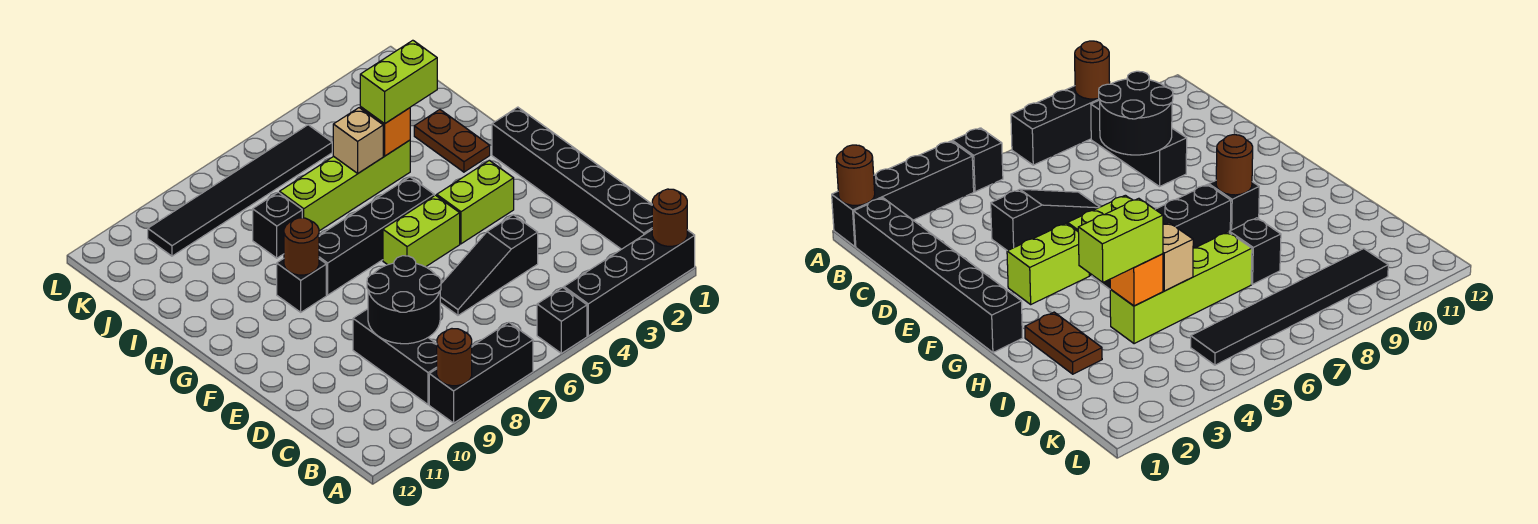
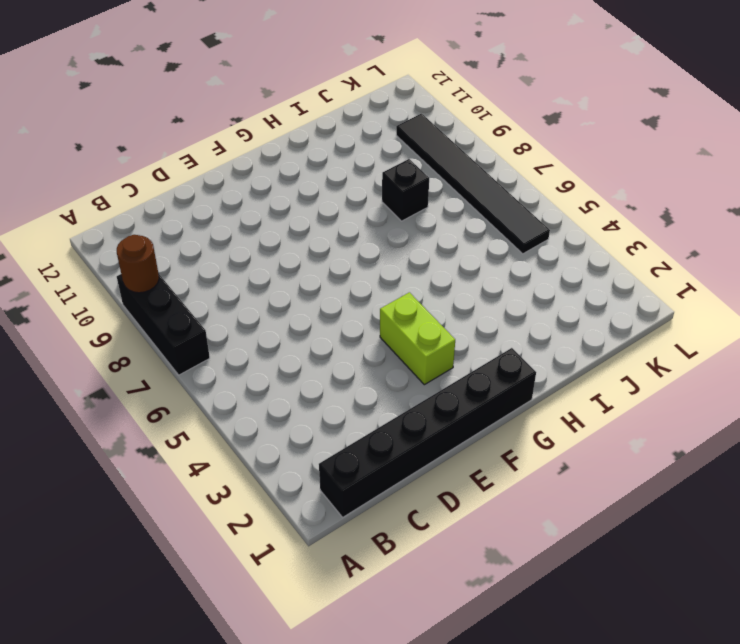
none -> black 1x4 brick [564,230,695,336]
none -> black 1x1 brick [537,288,587,353]
none -> black 1x3 brick [353,309,437,405]

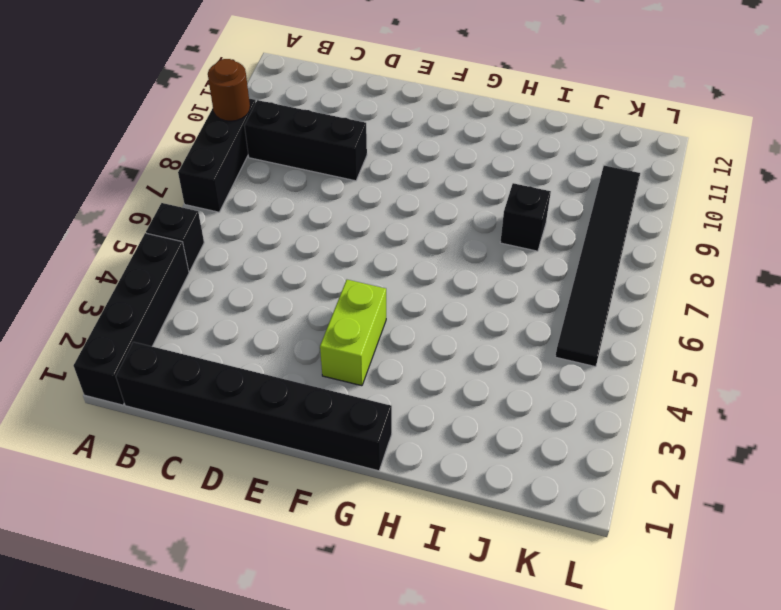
none -> black 1x3 slope [440,215,538,315]
none -> lime 1x2 brick [383,195,460,267]
none -> black 1x4 brick [319,177,434,295]

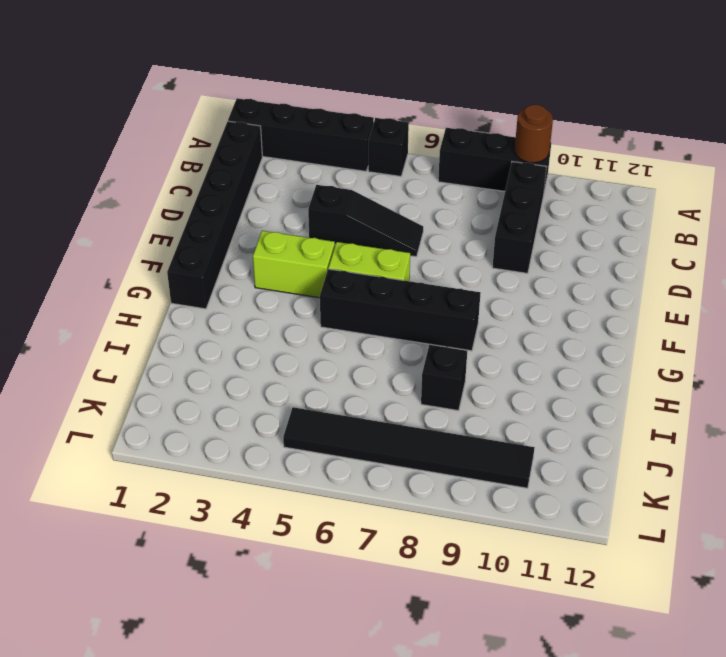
none -> black 1x1 brick [277,259,326,312]
none -> brown 1x2 plate [414,110,490,172]
none -> lime 1x4 brick [280,140,410,231]

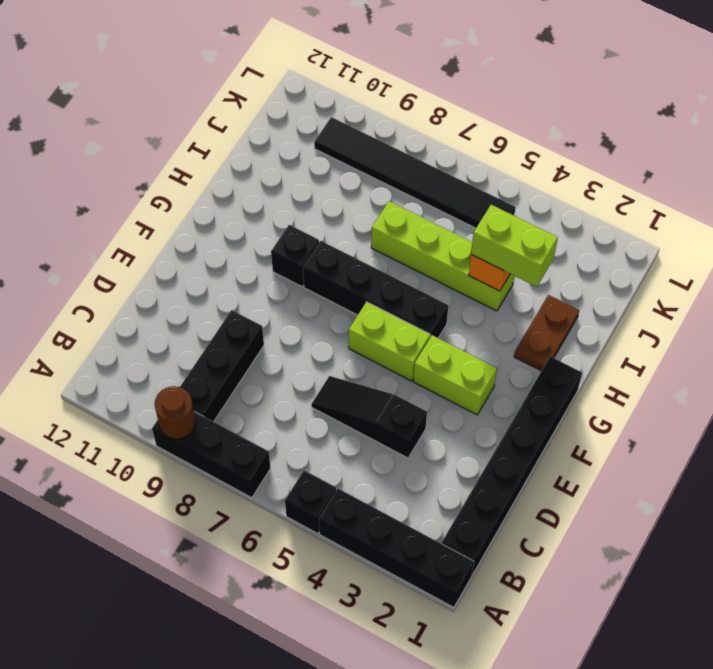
none -> black 1x1 brick [253,192,302,258]
none -> brown 1x1 round brick [652,189,687,246]
none -> black 2x2 round brick [367,256,441,344]

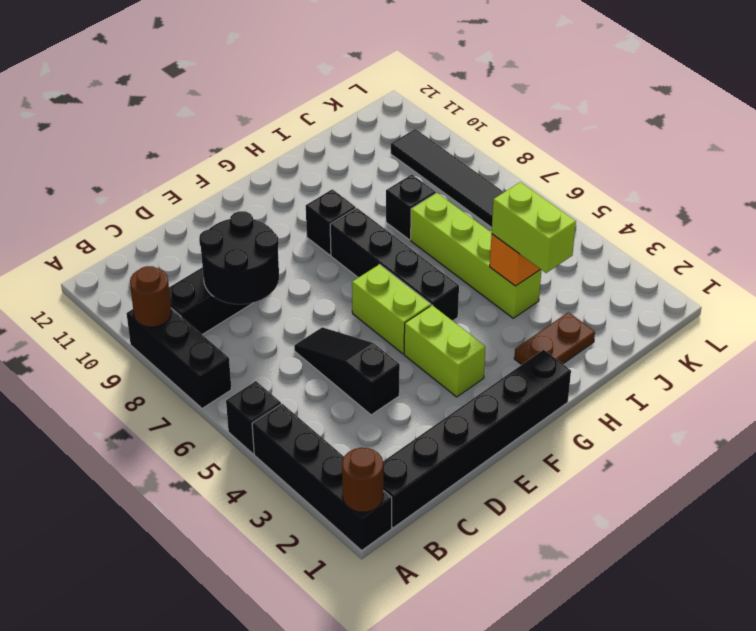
none -> brown 1x1 round brick [284,218,319,275]
none -> tan 1x1 brick [333,108,383,173]

